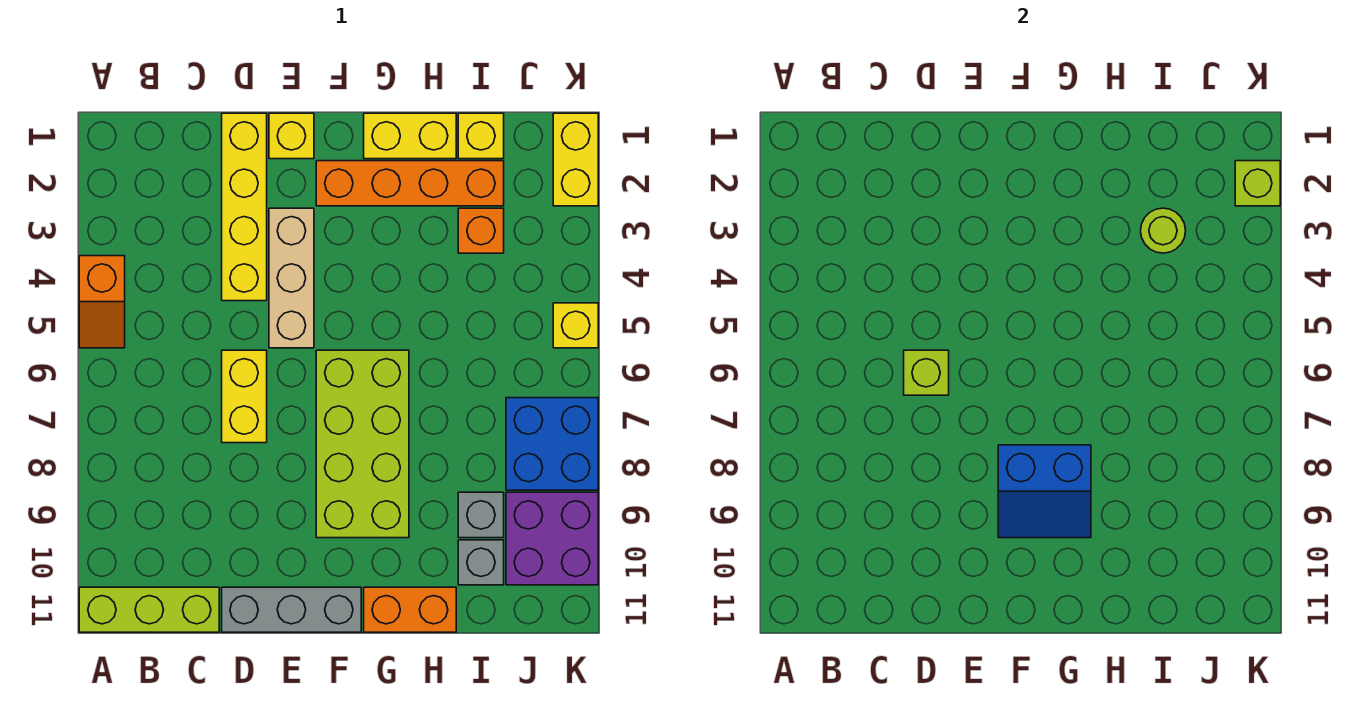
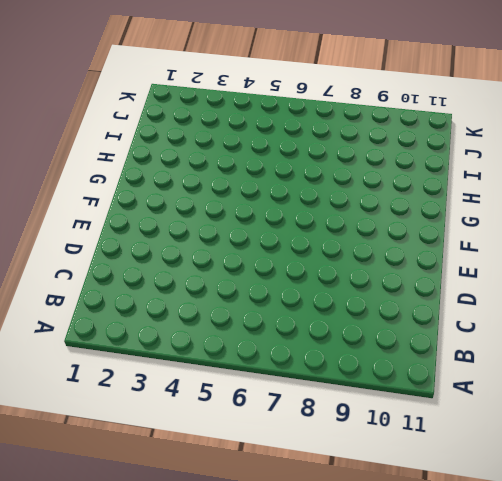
none -> orange 1x2 slope [79,256,125,348]
none -> lime 1x3 brick [79,587,219,632]
none -> yellow 1x4 brick [222,113,267,301]

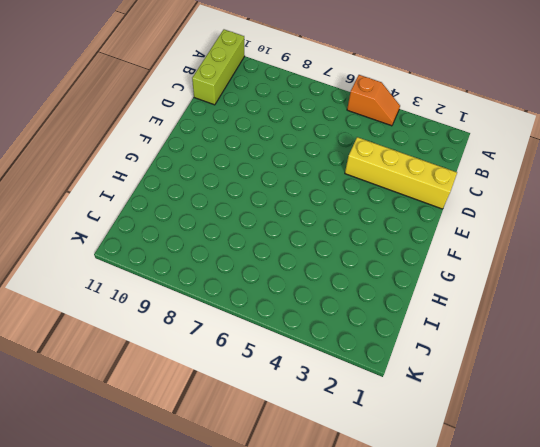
orange 1x2 slope [347,75,400,126] -> orange 1x2 slope turned to [79,256,125,348]
none -> yellow 1x2 brick [222,350,267,443]
none -> grey 1x3 brick [222,587,361,632]
none -> yellow 1x1 brick [269,113,314,159]

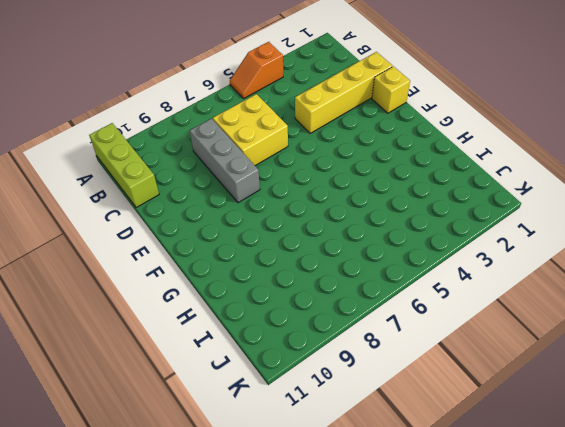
yellow 2x2 brick [213,94,288,166] -> yellow 1x2 brick [222,350,267,443]
grey 1x3 brick [190,118,260,203] -> grey 1x3 brick moved to [222,587,361,632]
none -> tan 1x3 brick [269,208,314,348]
none -> orange 1x4 brick [316,161,504,206]
none -> lime 2x4 brick [316,350,409,538]

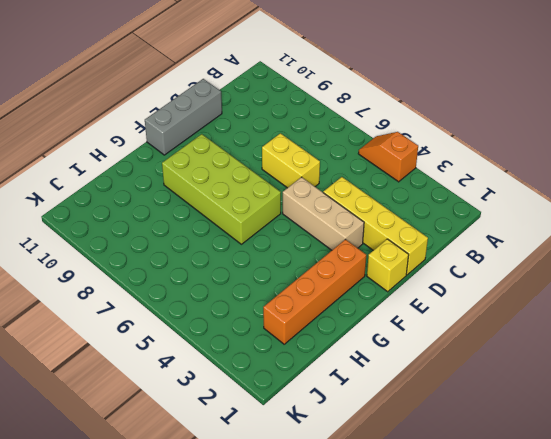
none -> lime 1x3 brick [79,587,219,632]
none -> yellow 1x2 brick [364,113,456,159]
none -> orange 1x2 brick [364,587,456,632]

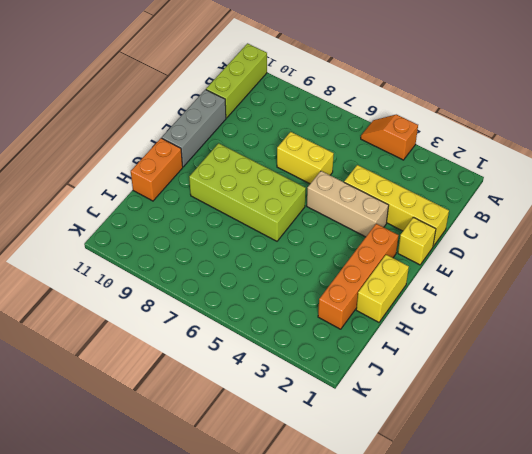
none -> yellow 1x1 brick [458,113,504,159]
none -> orange 1x1 brick [458,208,504,253]
none -> grey 1x1 brick [458,492,504,538]

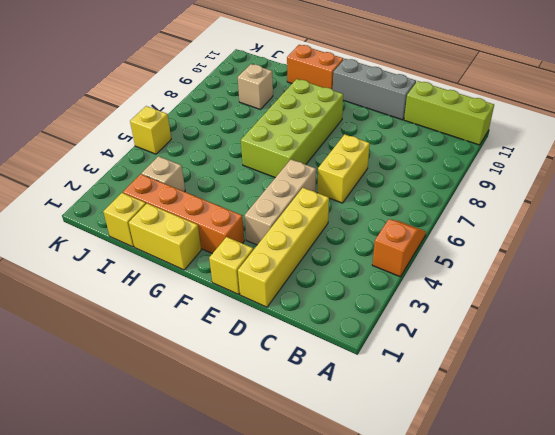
tan 1x1 brick [141,156,185,192] -> orange 1x1 brick [458,208,504,253]
tan 1x1 brick [238,64,273,110] -> grey 1x1 brick [458,492,504,538]
none -> grey 1x1 brick [458,540,504,585]
none -> blue 2x2 brick [506,398,598,490]
none -> purple 2x2 brick [506,492,598,585]

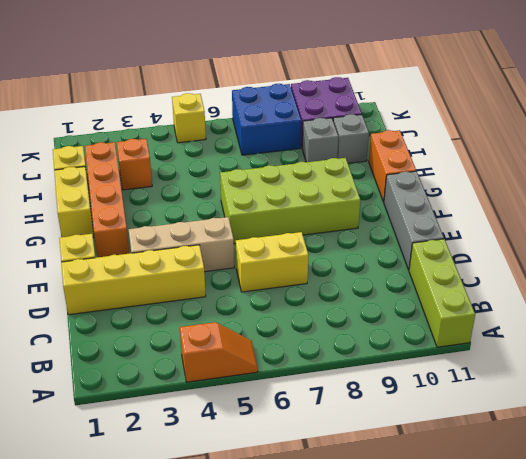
none -> yellow 1x2 brick [553,113,598,206]
none -> lime 1x1 brick [904,350,949,395]
none -> blue 2x2 slope [998,445,1091,538]

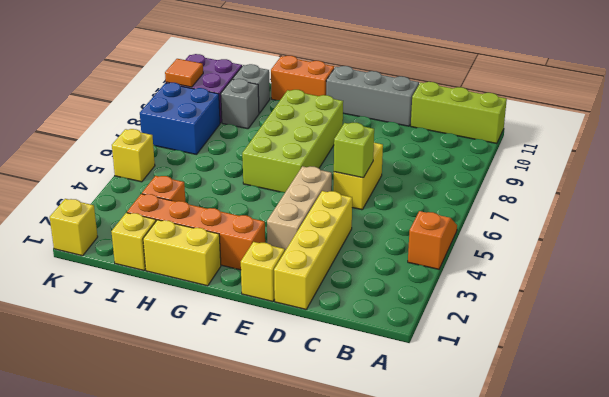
yellow 1x1 brick [50,199,98,256] -> yellow 1x2 brick [553,113,598,206]
orange 1x1 tile [165,59,203,87] -> none
none -> blue 2x2 slope [998,445,1091,538]
none -> lime 1x1 round brick [1141,208,1186,253]
none -> lime 1x1 brick [1235,161,1280,206]

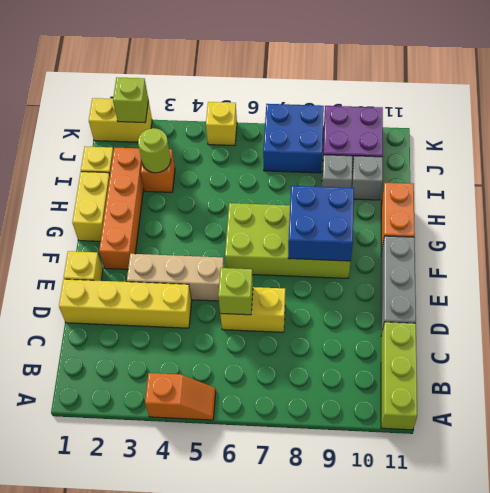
blue 2x2 brick [288,186,354,261] -> blue 2x2 slope [998,445,1091,538]

